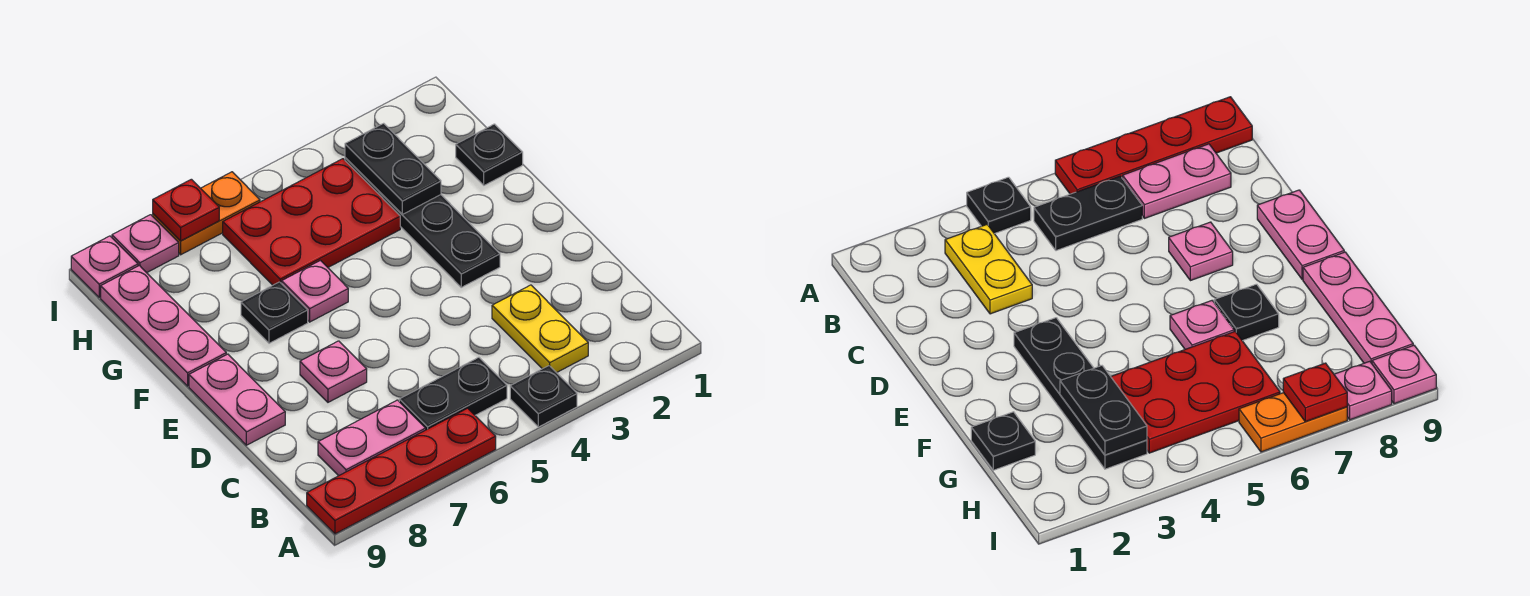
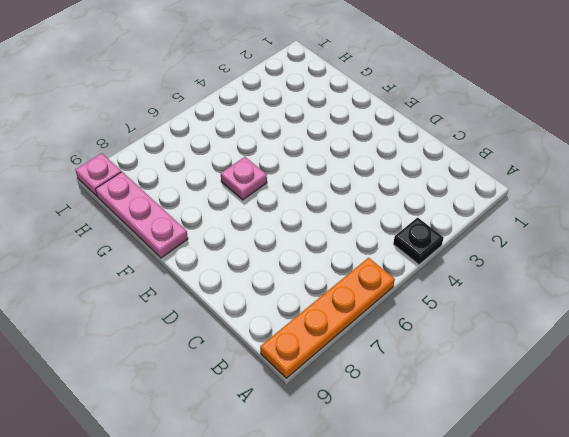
orange 1x4 plate [260,258,395,378] -> red 1x4 plate [307,408,496,534]
none -> yellow 1x2 plate [492,285,588,373]
none -> black 1x2 plate [399,357,507,430]
none -> pink 1x2 plate [318,400,426,476]

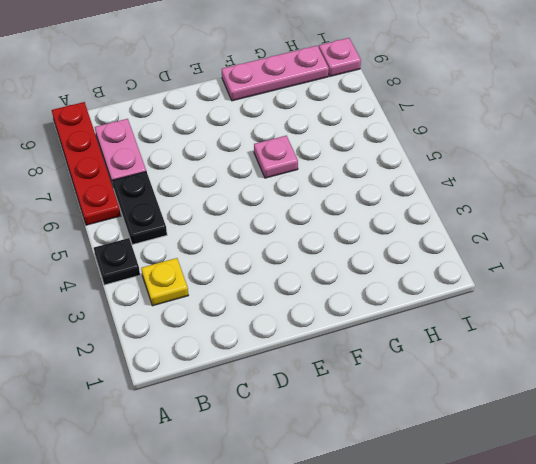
yellow 1x1 plate [141,258,188,306] -> yellow 1x2 plate [492,285,588,373]
none -> pink 1x1 plate [300,341,367,402]
none -> pink 1x2 plate [189,354,285,445]
none -> black 1x4 plate [345,158,500,287]

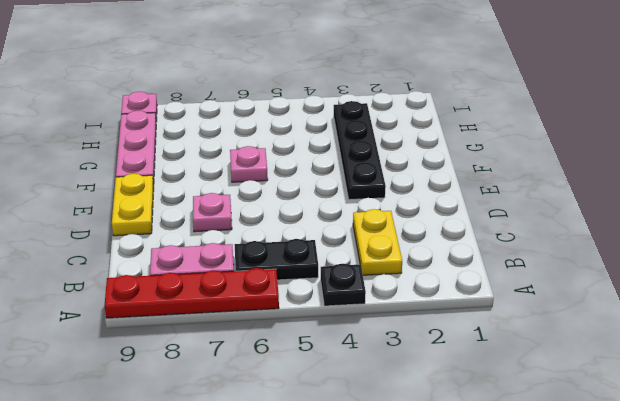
yellow 1x2 plate [112,174,154,236] -> pink 1x2 plate [189,354,285,445]
none -> black 1x1 plate [241,282,308,343]
none -> black 1x1 plate [456,124,523,185]
none -> red 2x3 plate [223,159,400,285]

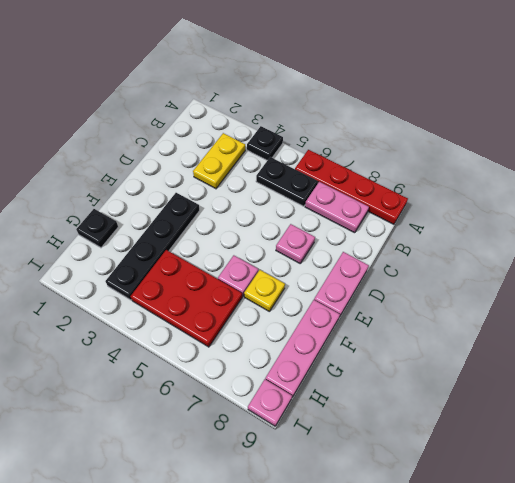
yellow 1x1 plate [244,270,285,312] -> black 1x1 plate [241,282,308,343]
none -> orange 1x2 plate [153,172,260,255]
none -> pink 1x1 plate [112,215,179,273]
none -> black 1x2 plate [345,123,441,214]

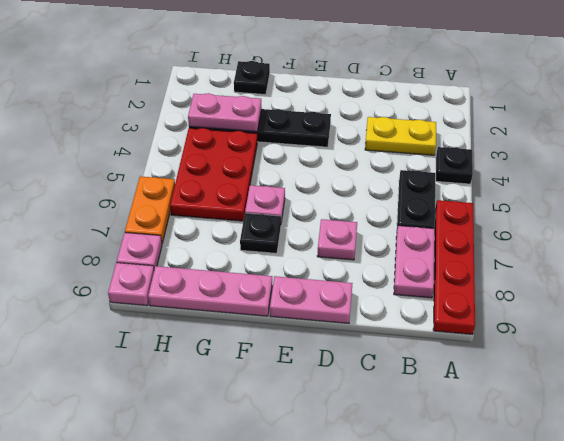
pink 1x2 plate [188,93,262,132] -> black 1x2 plate [345,123,441,214]
none -> red 1x1 plate [153,179,219,241]

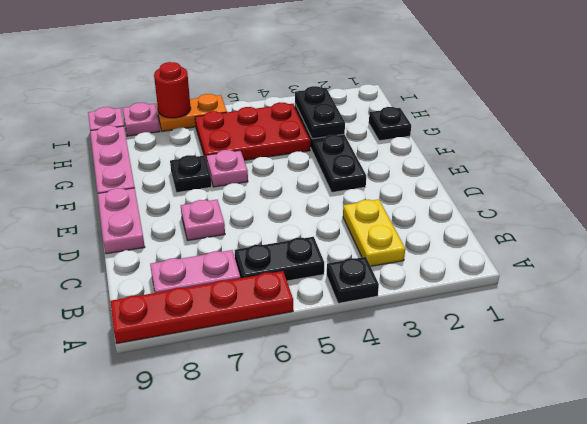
red 1x1 round brick [154,62,191,118] -> red 1x1 plate [153,179,219,241]

